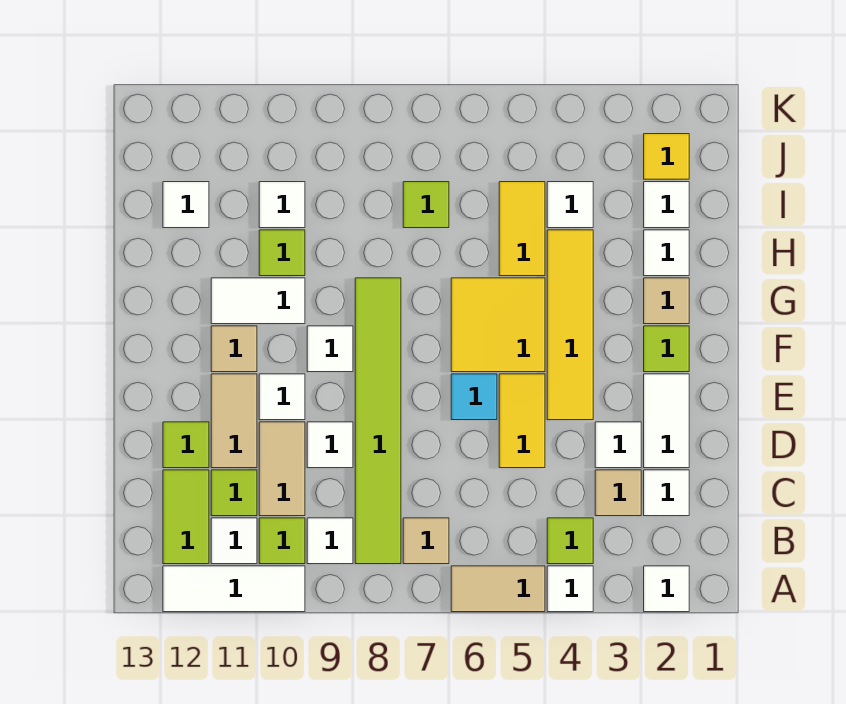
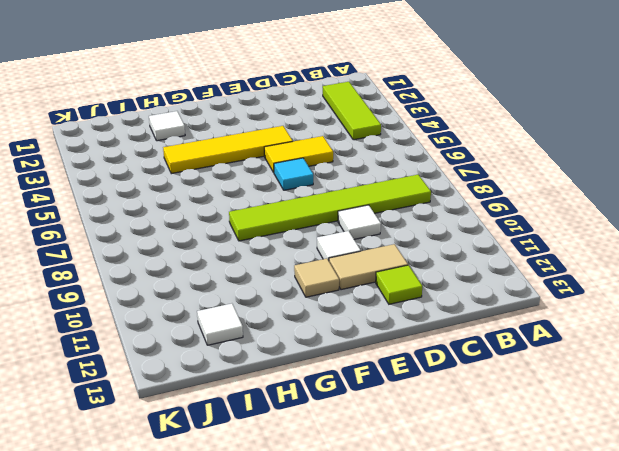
lime 1x3 tile [323,82,381,140] -> lime 1x1 tile [547,518,593,564]
none -> white 1x1 tile [644,566,689,612]
none -> white 1x1 tile [547,566,593,612]
none -> tan 1x2 tile [451,566,545,612]
none -> white 1x3 tile [163,566,305,612]

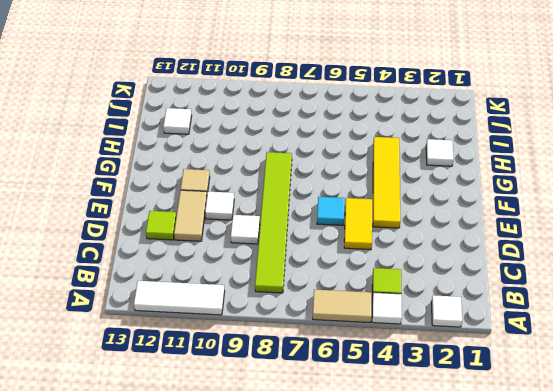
none -> tan 1x1 tile [403,518,449,564]
none -> white 1x1 tile [307,518,353,564]
none -> lime 1x1 tile [259,518,305,564]
none -> white 1x1 tile [211,518,257,564]

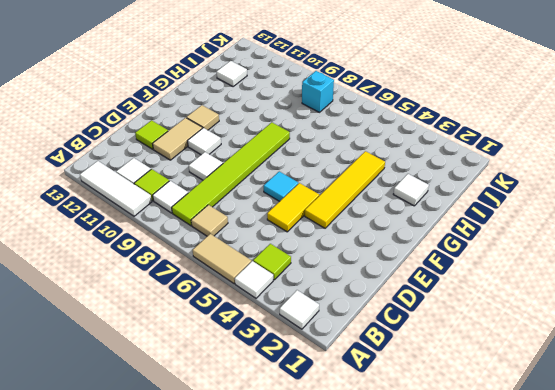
cyan 1x1 brick [302,71,334,112] -> none
none -> lime 1x2 tile [163,470,209,564]
none -> white 1x1 tile [644,470,689,516]
none -> tan 1x1 tile [595,470,641,516]
none -> tan 1x2 tile [259,422,305,516]

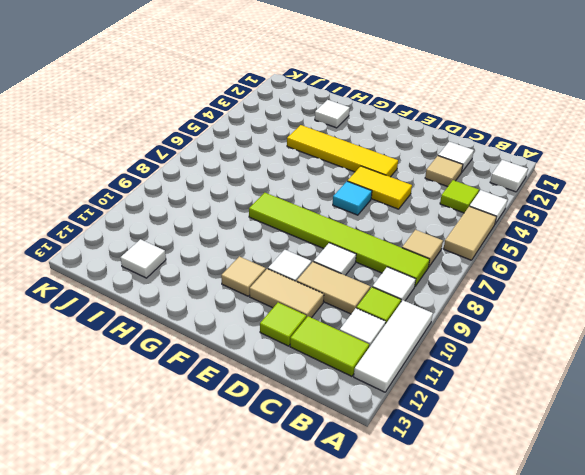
none -> lime 1x1 tile [211,470,257,516]
none -> white 1x2 tile [644,374,689,468]
none -> white 1x1 tile [595,422,641,468]
none -> lime 1x1 tile [644,326,689,372]

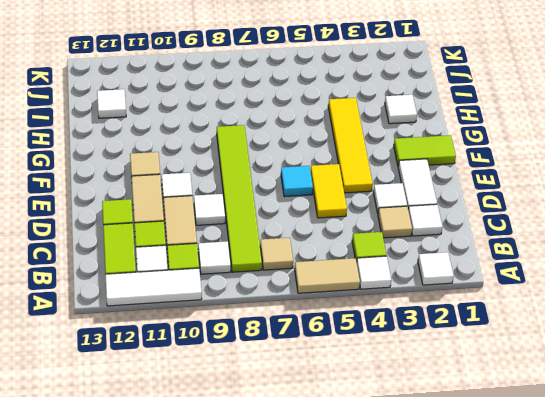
lime 1x2 tile [394,135,456,166] -> lime 1x1 tile [644,326,689,372]
none -> yellow 2x2 tile [451,278,545,372]
none -> white 1x1 tile [307,326,353,372]
none -> tan 1x1 tile [644,278,689,324]
none -> white 1x2 tile [211,278,305,324]

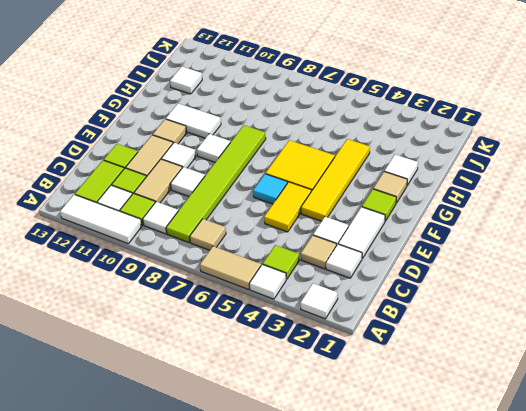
none -> yellow 1x2 tile [499,182,545,276]
none -> lime 1x1 tile [259,230,305,276]
none -> white 1x1 tile [644,182,689,228]
none -> white 1x1 tile [547,182,593,228]

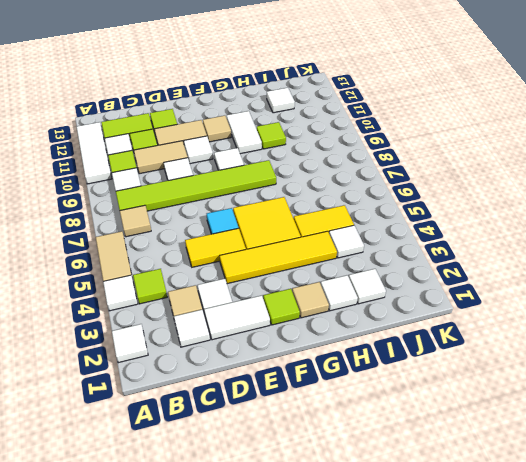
none -> lime 1x1 tile [403,182,449,228]
none -> white 1x1 tile [259,182,305,228]
none -> yellow 1x1 tile [644,134,689,179]

